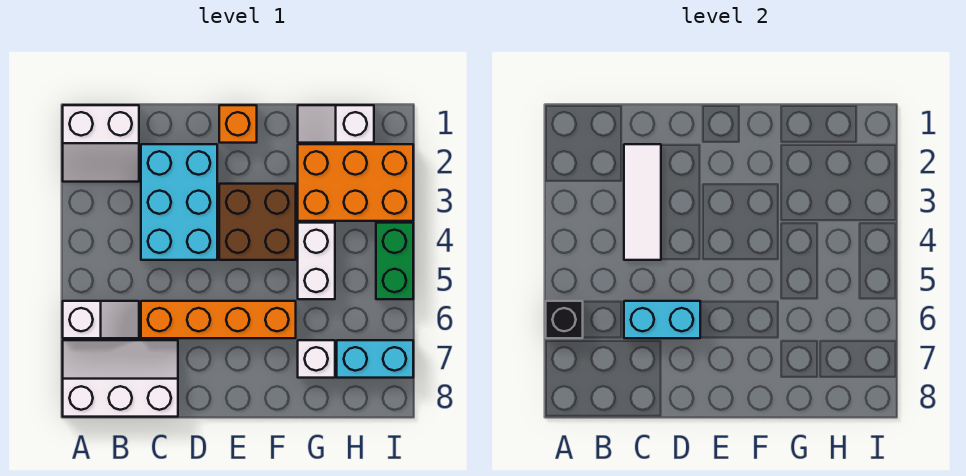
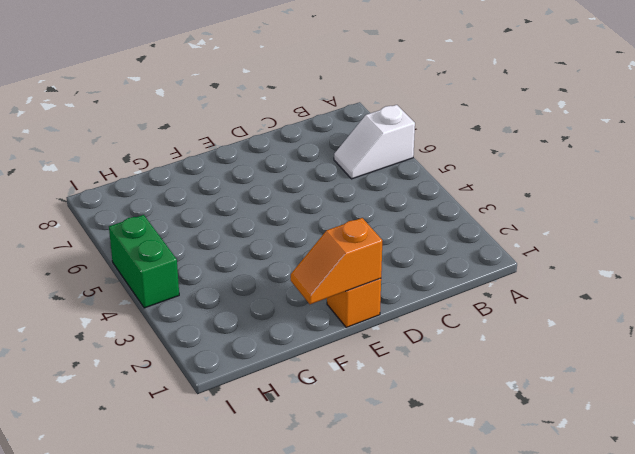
orange 1x2 slope [291,218,382,304] -> none
none -> white 2x2 slope [63,105,139,182]
none -> white 2x3 slope [63,340,178,417]
none -> cyan 2x3 brick [141,144,217,260]

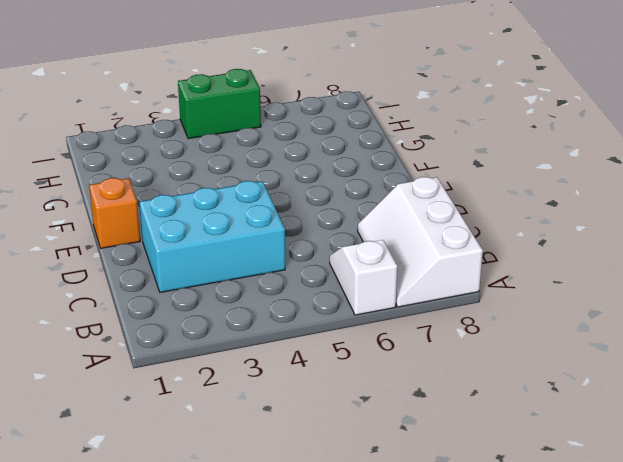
none -> white 2x2 slope [63,105,139,182]
none -> orange 1x4 brick [141,301,296,338]
none -> brown 2x2 brick [219,184,296,260]

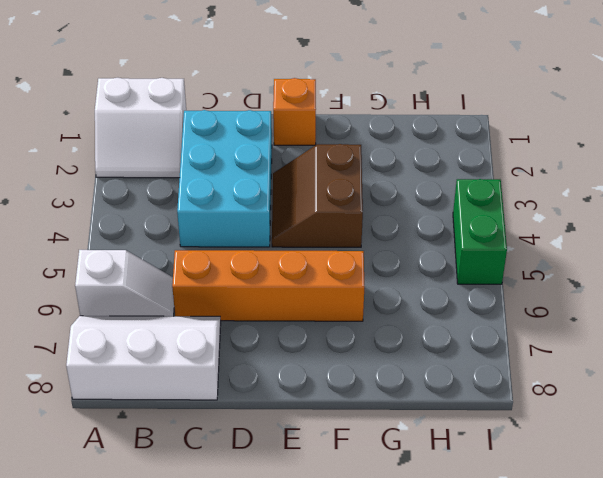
brown 2x2 slope [272,144,363,247] -> brown 2x2 brick [219,184,296,260]
none -> white 1x2 slope [298,105,374,143]
none -> orange 2x3 brick [298,144,413,221]
none -> white 1x2 brick [298,223,335,299]

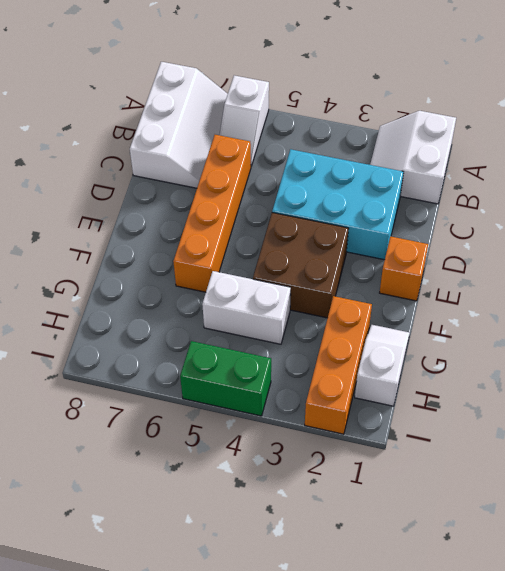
orange 1x3 brick [305,296,372,434] -> orange 2x3 brick [298,144,413,221]
none -> white 1x1 brick [298,340,335,378]
none -> cyan 1x2 brick [337,340,413,378]
none -> black 1x1 brick [546,301,583,338]

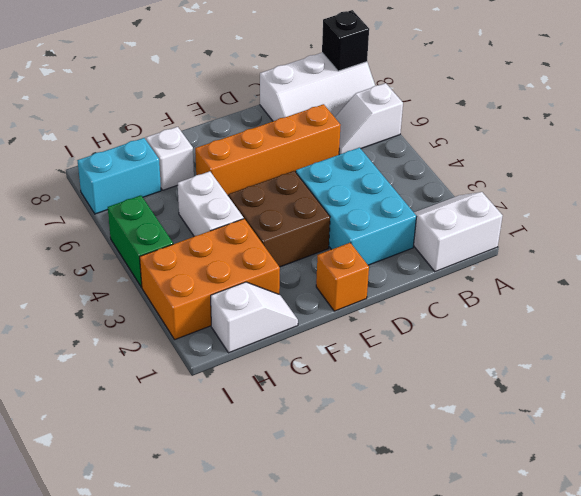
black 1x1 brick [322,10,369,71] -> black 1x1 brick moved to [546,301,583,338]
none -> white 1x3 tile [624,144,661,260]
none -> cyan 1x2 brick [624,301,700,338]

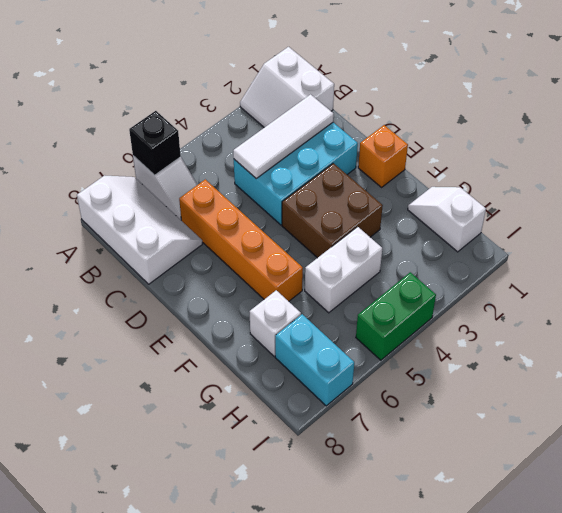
none -> orange 2x3 brick [298,144,413,221]
none -> cyan 1x2 brick [624,301,700,338]

